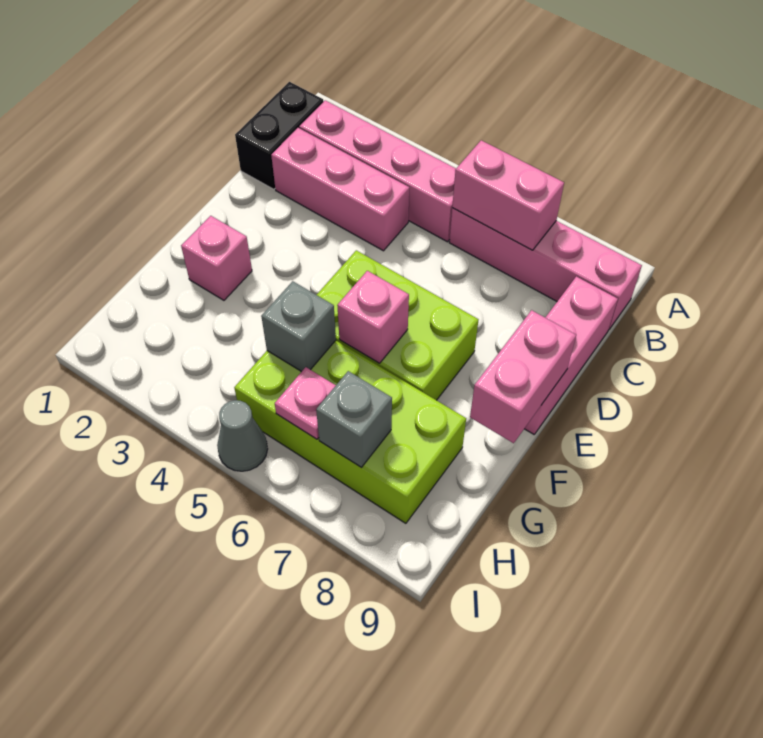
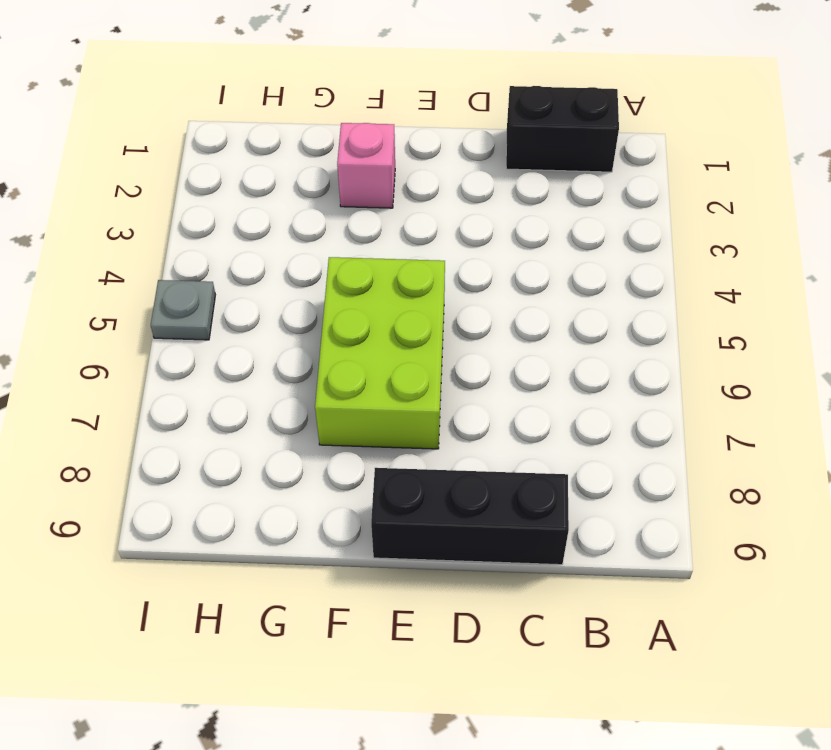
black 1x3 brick [371,468,569,565] -> pink 1x3 brick [524,276,618,434]
grey 1x1 plate [151,280,215,340] -> grey 1x1 cone [217,400,268,471]
none -> pink 1x4 brick [299,100,456,242]
none -> pink 1x4 brick [449,208,642,329]
none -> pink 1x3 brick [271,128,409,251]

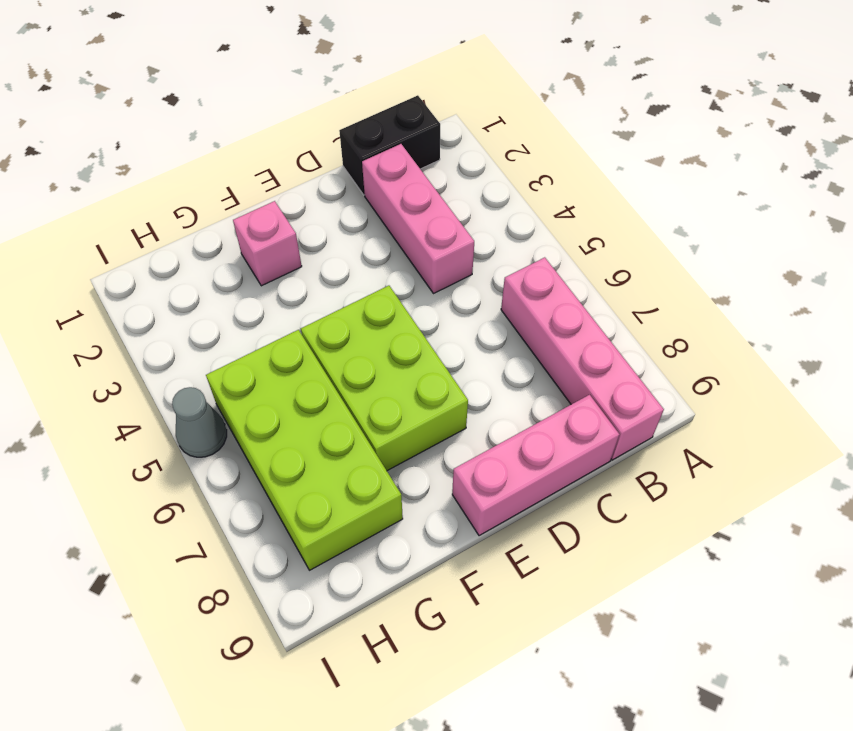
none -> pink 1x4 brick [299,100,456,242]
none -> pink 1x2 brick [452,140,564,250]
none -> pink 1x2 brick [470,310,576,443]

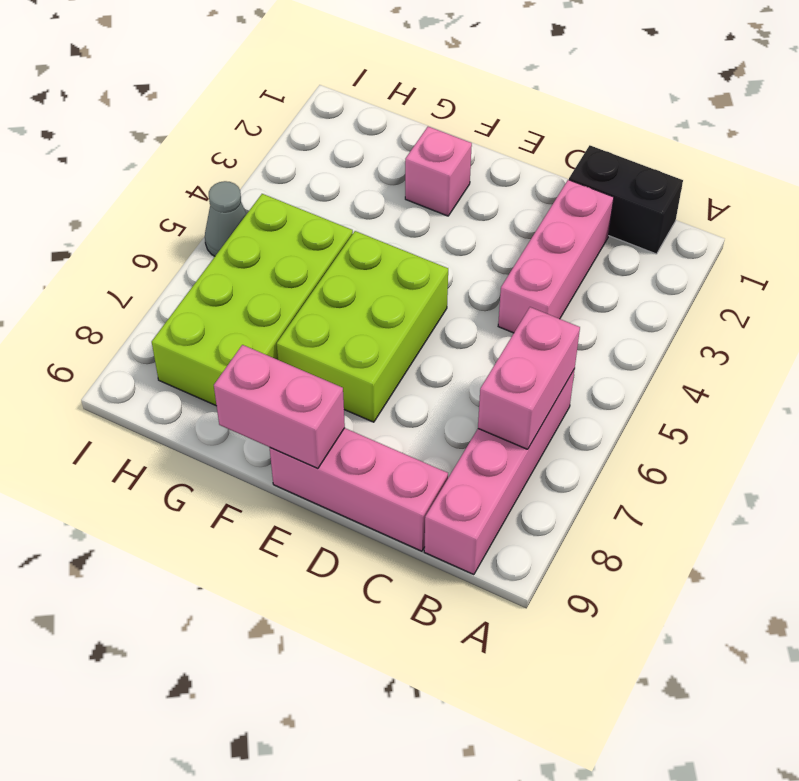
none -> pink 1x4 brick [299,100,456,242]
none -> pink 1x1 brick [337,271,409,363]
none -> grey 1x1 brick [261,281,336,372]

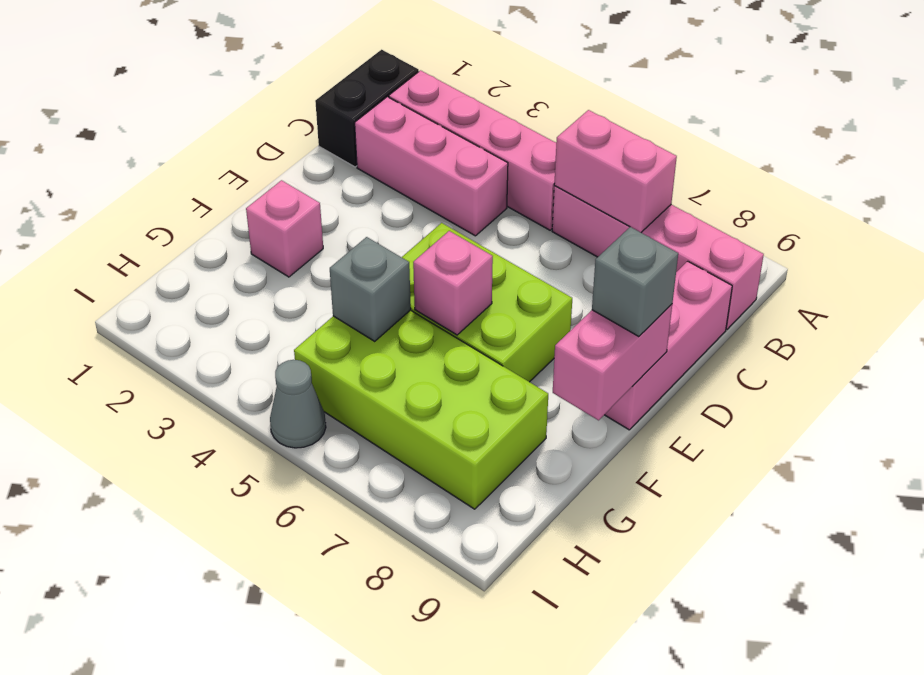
grey 1x1 brick [592,227,678,337] -> grey 1x1 brick moved to [316,371,392,468]
none -> pink 1x1 plate [275,367,336,439]

